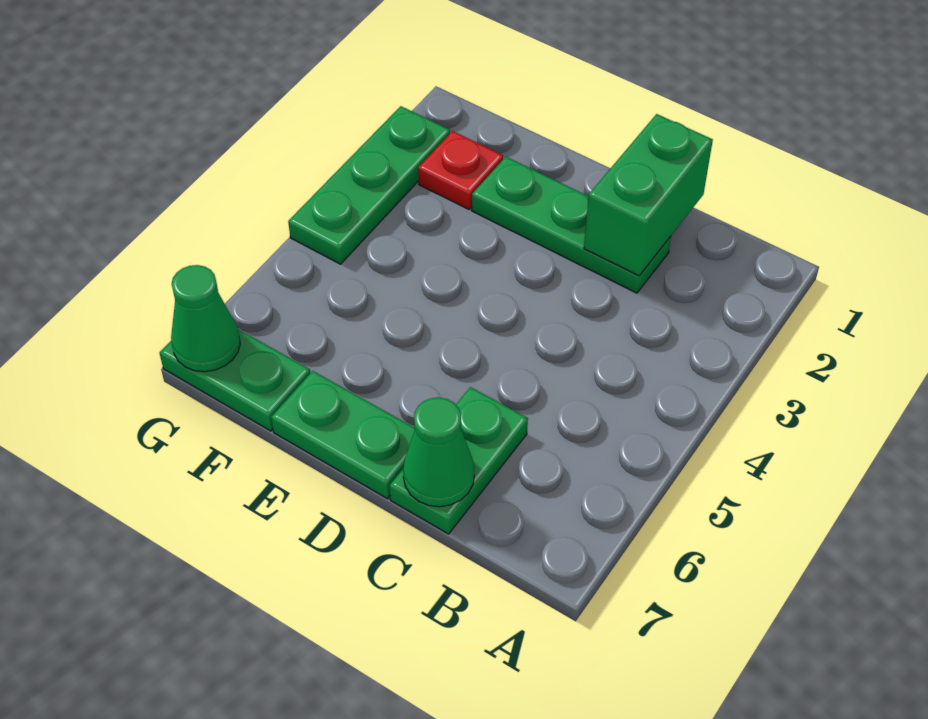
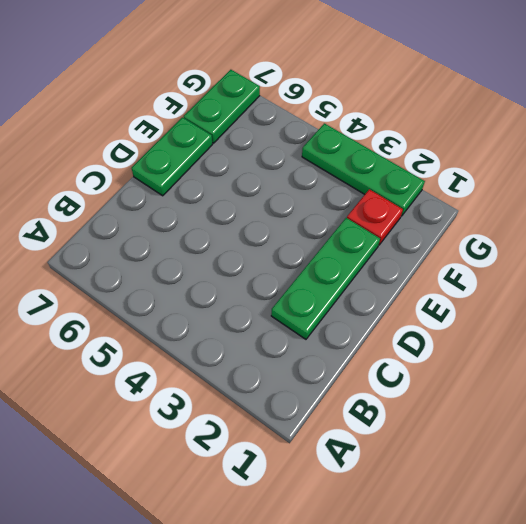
none -> green 1x2 plate [390,387,528,534]
none -> green 1x2 brick [584,114,713,276]

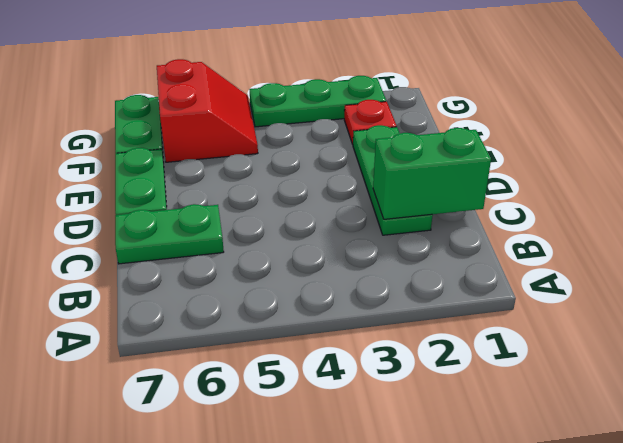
red 2x2 slope [157,59,258,162] -> none
none -> green 1x1 cone [403,398,474,507]
none -> green 1x1 cone [171,265,240,372]

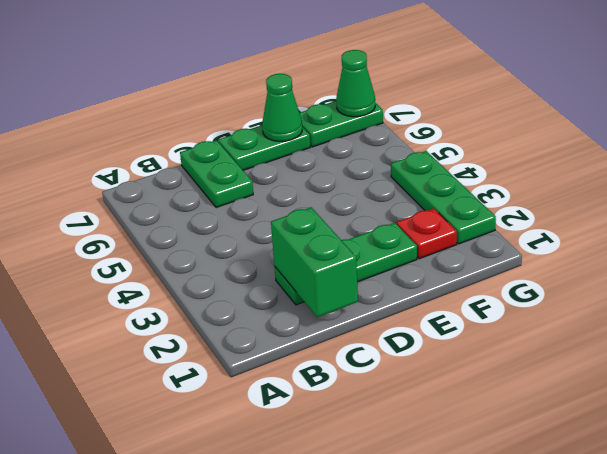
green 1x1 cone [262,74,302,141] -> green 1x1 cone moved to [403,398,474,507]

